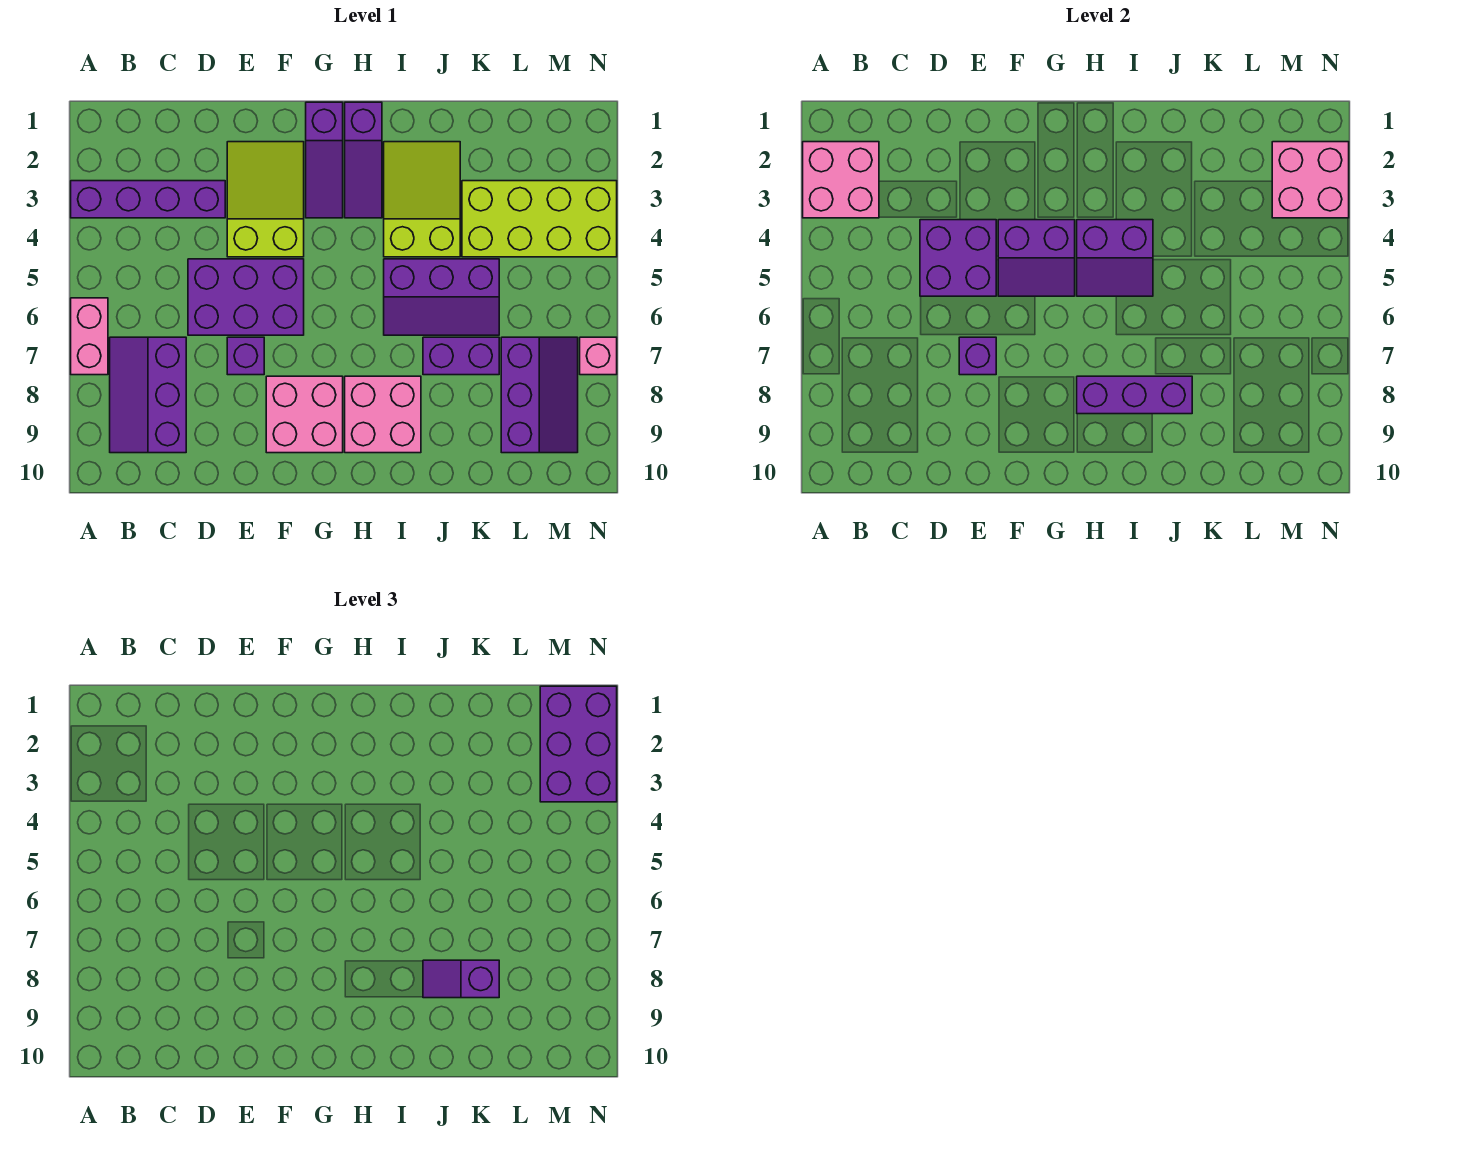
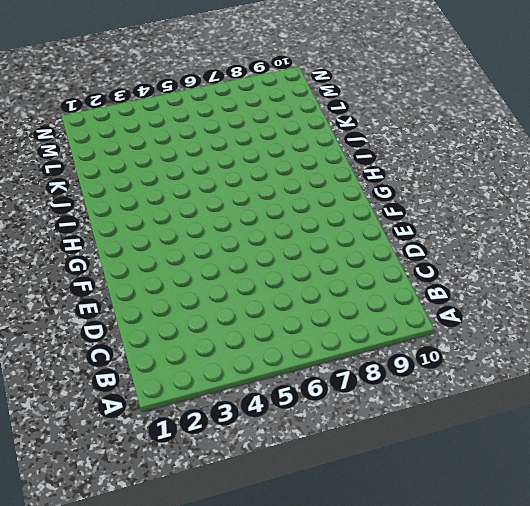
none -> purple 1x4 brick [71,181,225,218]
none -> pink 1x2 brick [71,298,108,375]
none -> purple 2x3 slope [110,337,186,453]

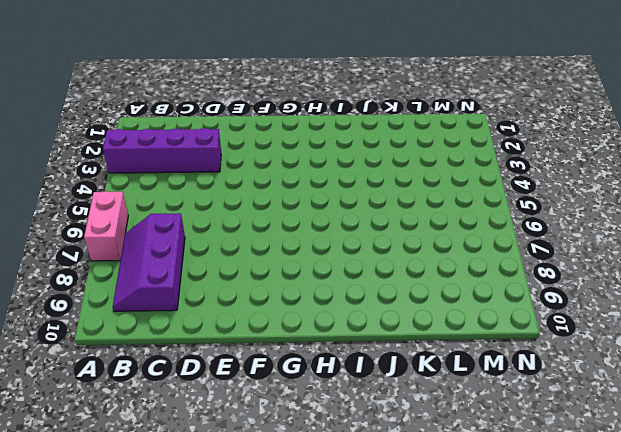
none -> purple 2x3 brick [188,259,304,335]
none -> lime 2x3 slope [227,142,304,257]
none -> purple 1x1 brick [227,337,264,375]

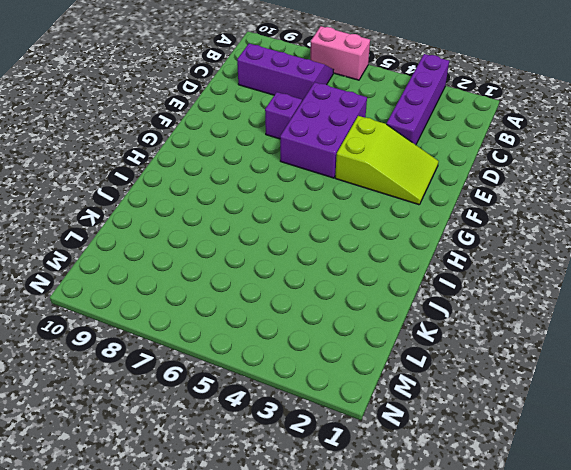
none -> pink 2x2 brick [266,376,343,453]
none -> purple 1x3 slope [306,102,343,218]
none -> purple 1x3 slope [345,102,382,218]

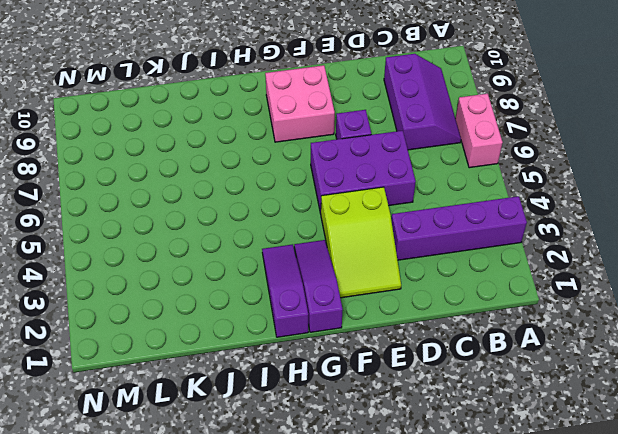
none -> pink 2x2 brick [345,376,421,453]
none -> lime 2x3 slope [384,142,460,257]
none -> purple 2x3 slope [384,259,499,335]

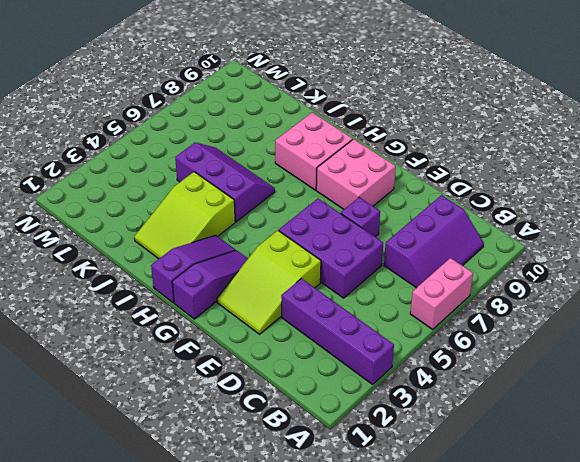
none -> purple 1x2 brick [423,337,499,375]
none -> lime 2x4 brick [462,181,617,257]
none -> purple 2x3 slope [501,337,578,453]

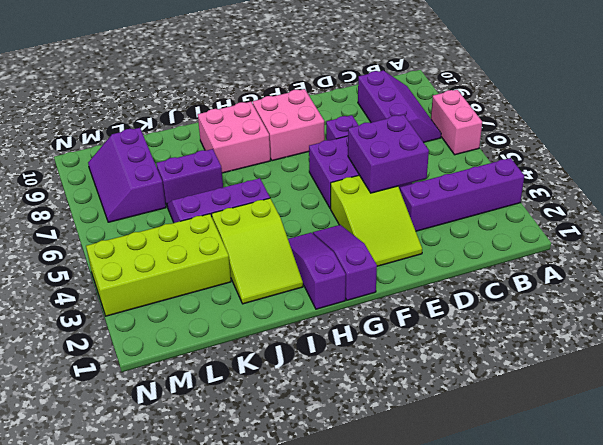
none -> pink 1x1 brick [580,337,617,375]
none -> pink 2x2 brick [803,142,879,218]
none -> purple 1x1 brick [959,337,996,375]

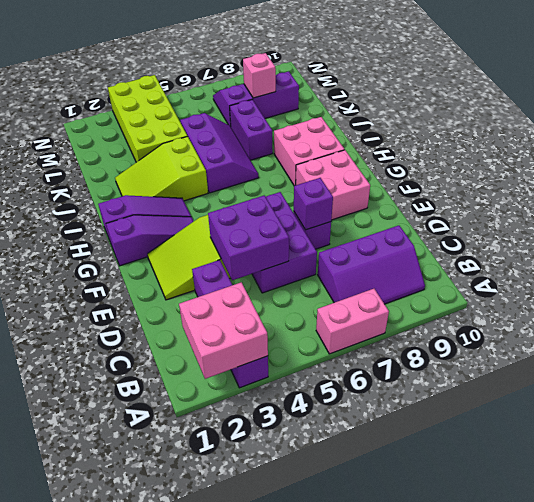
pink 1x1 brick [243,53,276,98] -> pink 1x1 brick moved to [580,337,617,375]
none -> purple 2x2 slope [998,220,1075,296]
none -> purple 2x2 slope [1077,220,1153,296]
none -> purple 1x3 brick [1077,376,1192,414]

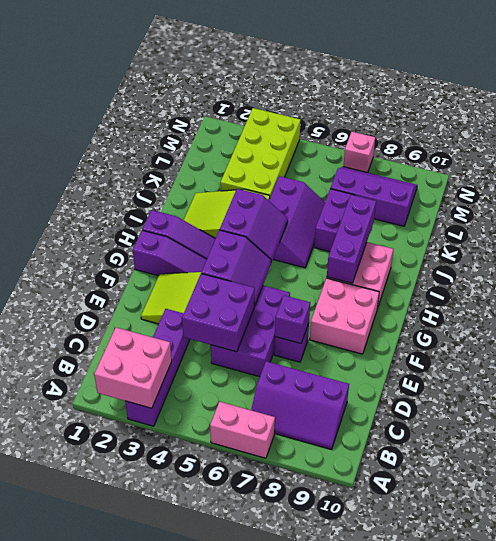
none -> pink 2x2 brick [1272,142,1349,218]
none -> purple 1x2 slope [423,960,499,998]
none -> purple 2x3 brick [540,686,617,802]

